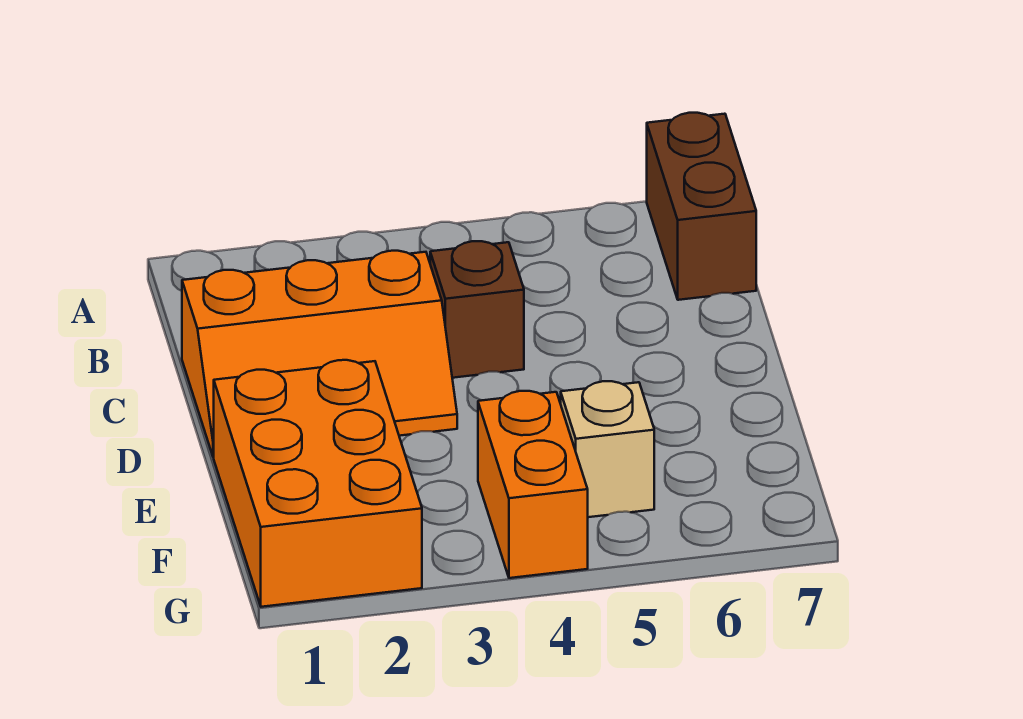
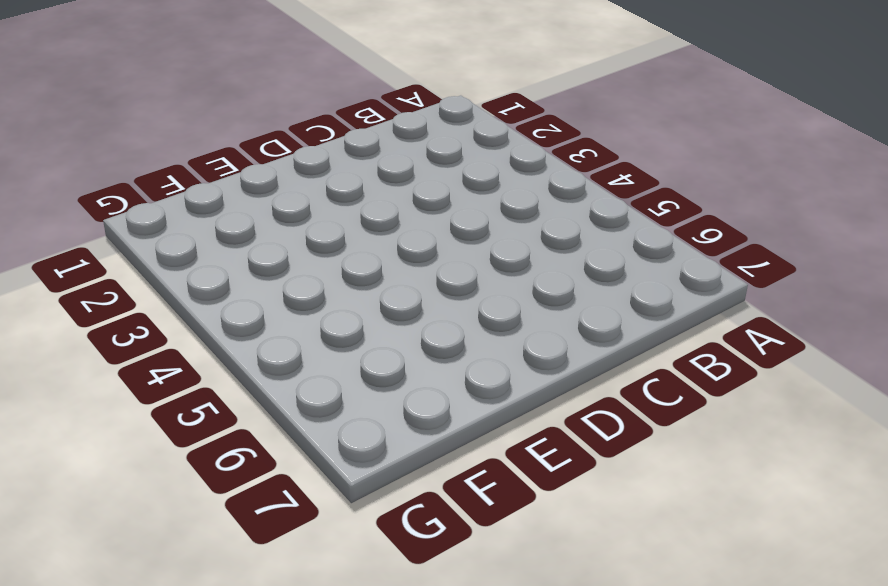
none -> brown 1x2 brick [647,113,756,300]
none -> orange 2x3 slope [182,251,457,457]

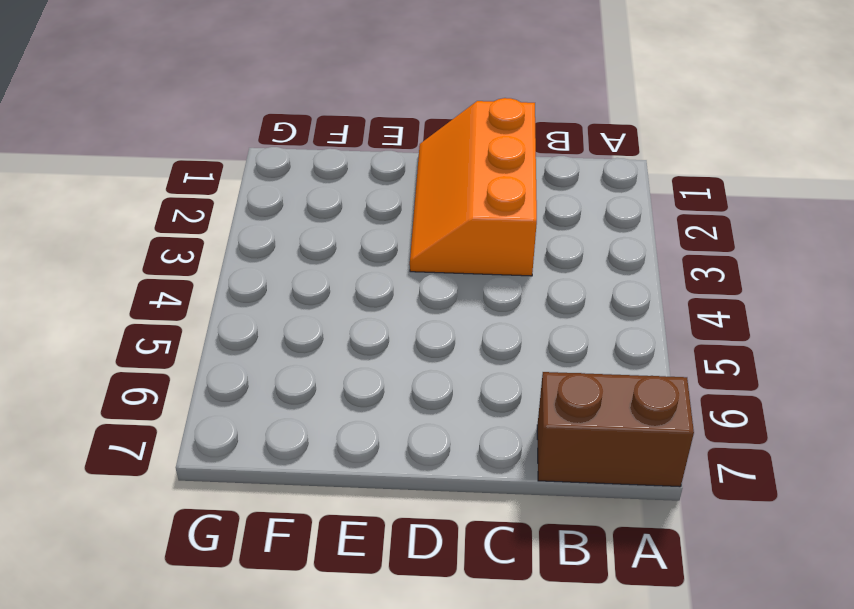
none -> brown 1x1 brick [430,241,524,378]
none -> orange 2x3 brick [214,360,422,607]

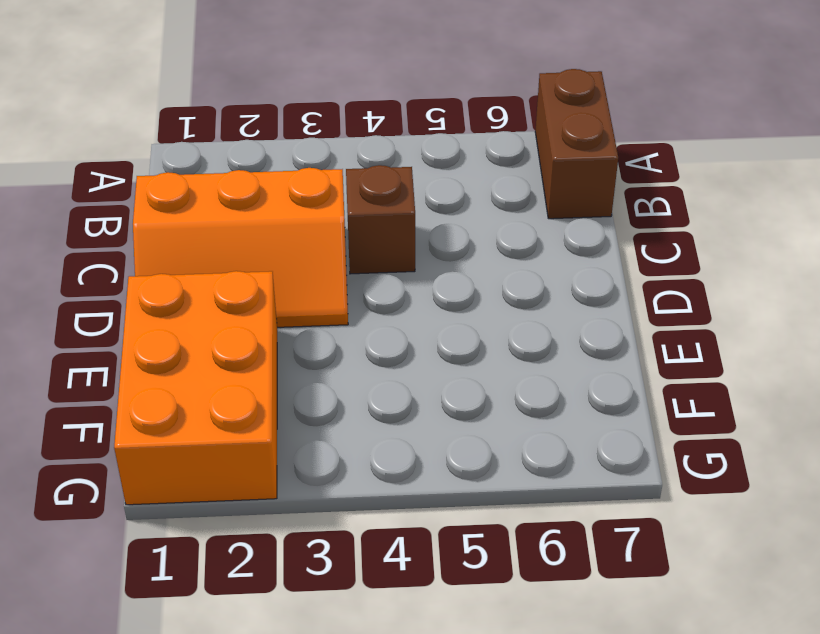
none -> orange 1x2 brick [478,391,588,578]
none -> tan 1x1 brick [561,381,654,517]

